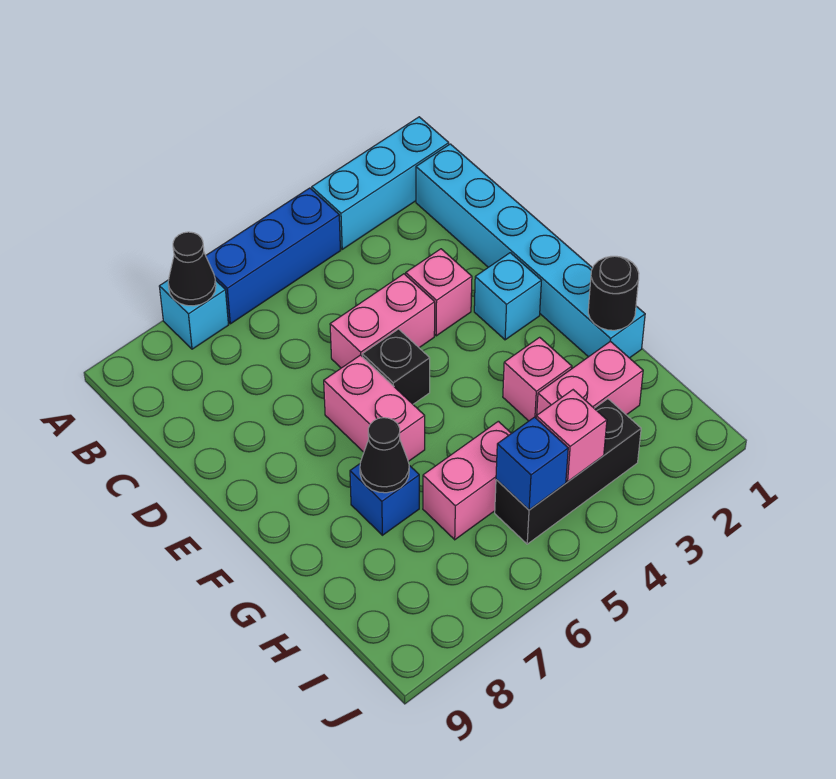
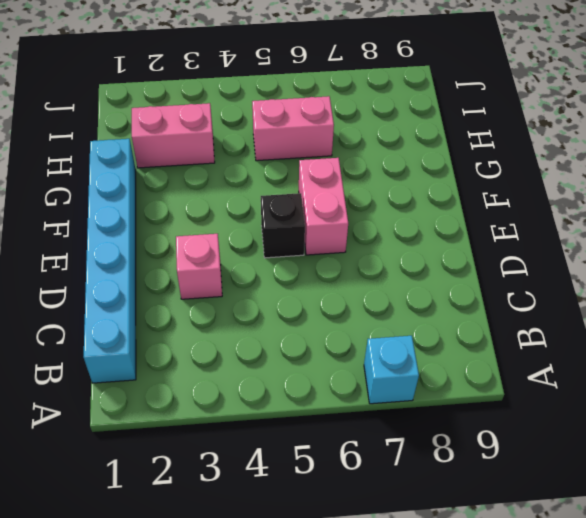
none -> cyan 1x3 brick [312,117,449,249]
none -> blue 1x3 brick [206,188,340,324]
none -> pink 1x2 brick [330,274,435,368]

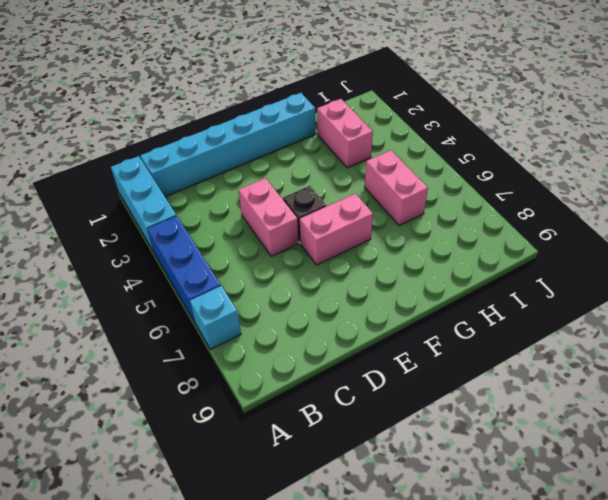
none -> pink 1x1 brick [406,249,472,336]
none -> cyan 1x1 brick [474,253,541,340]
none -> pink 1x1 brick [503,337,572,421]

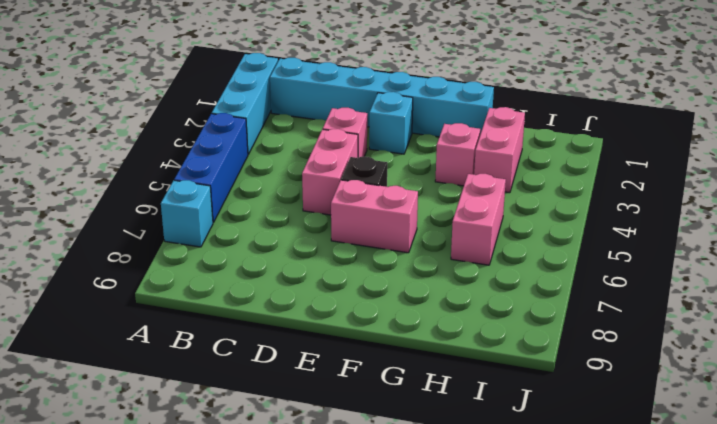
none -> blue 1x1 brick [350,464,419,535]
none -> black 1x3 brick [495,399,641,544]
none -> black 1x1 cone [168,232,216,306]

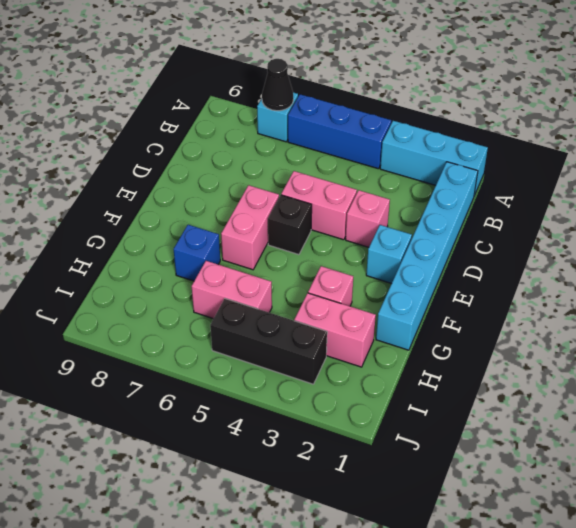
none -> black 1x1 round brick [588,256,639,330]
none -> black 1x1 cone [360,418,409,493]
none -> pink 1x1 brick [536,390,607,482]

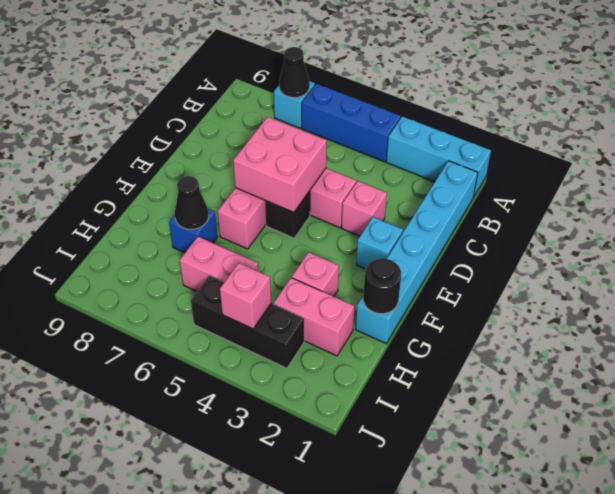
pink 2x2 brick [233,117,327,212] -> none
none -> blue 1x1 brick [496,417,568,510]

